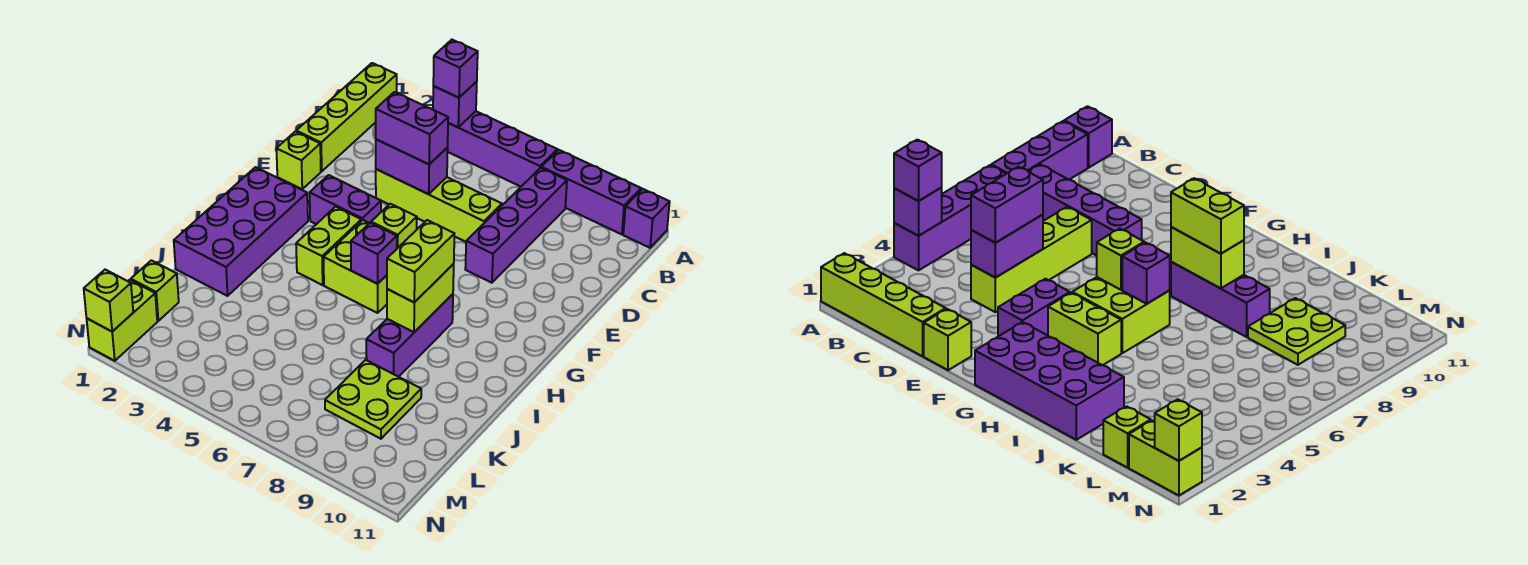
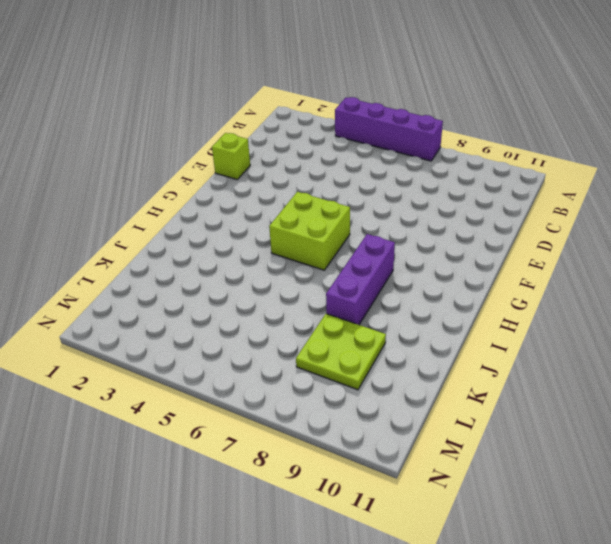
none -> lime 1x4 brick [296,63,397,171]
none -> purple 1x3 brick [541,150,641,234]
none -> purple 1x1 brick [623,189,670,248]

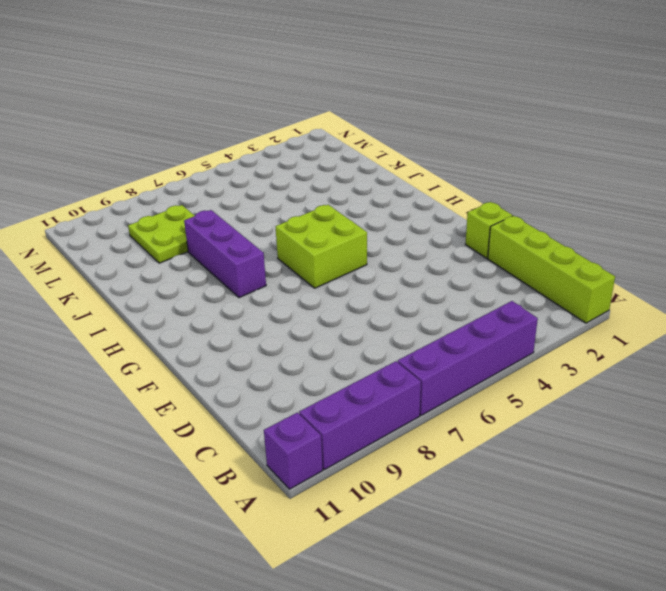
none -> purple 1x4 brick [465,168,567,283]
none -> lime 1x4 brick [376,169,502,242]
none -> purple 1x2 brick [310,175,381,224]

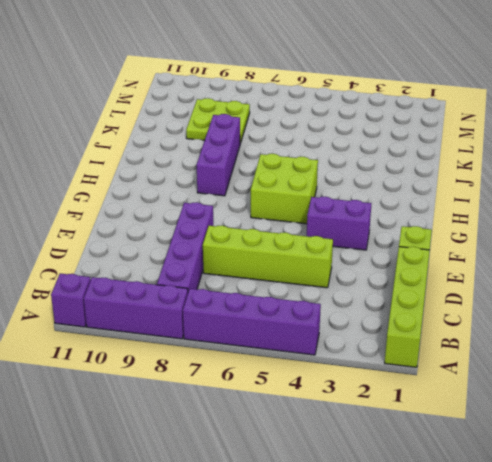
none -> purple 2x4 brick [174,167,308,296]
none -> lime 1x2 brick [296,207,361,285]
none -> lime 1x1 brick [131,260,179,321]

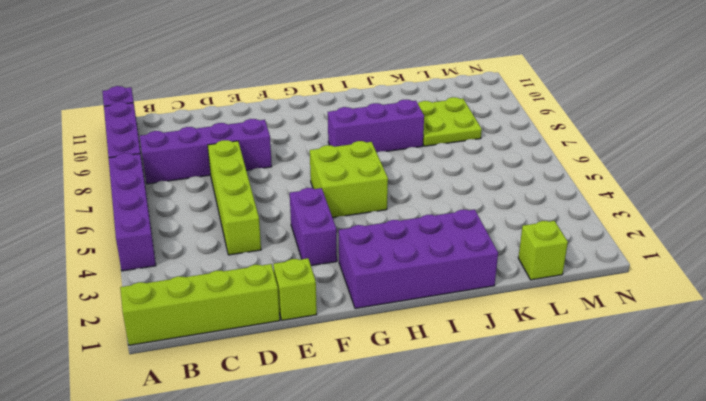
none -> lime 1x2 brick [296,207,361,285]
none -> lime 1x2 brick [87,280,157,361]
none -> purple 1x1 brick [433,82,477,127]

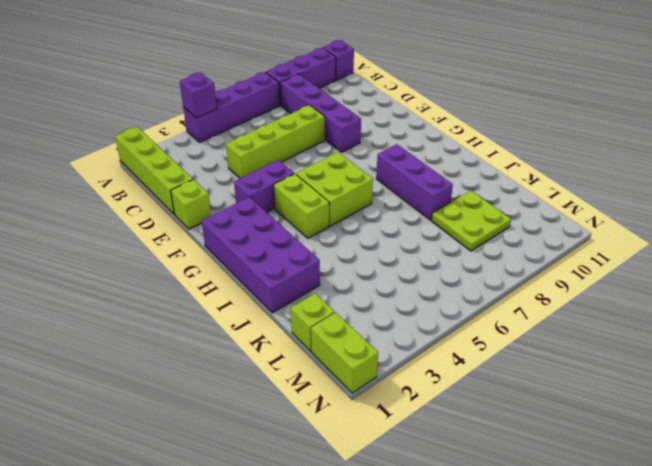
none -> purple 1x2 brick [376,139,448,194]
none -> lime 1x1 brick [371,204,417,248]
none -> purple 1x1 brick [351,223,397,284]

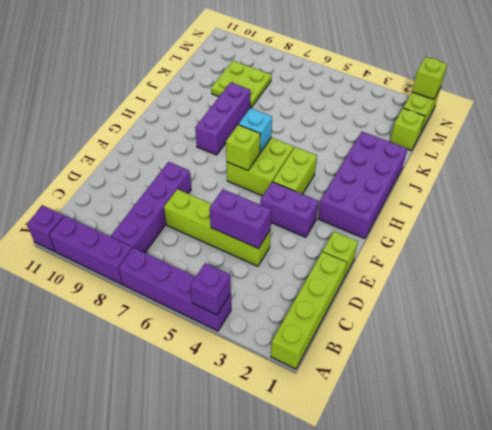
cyan 1x1 brick [239,108,272,153] -> purple 1x1 brick [351,223,397,284]
none -> lime 1x2 brick [387,264,454,332]
none -> purple 1x1 brick [433,40,478,98]
none -> purple 1x2 brick [376,92,448,164]

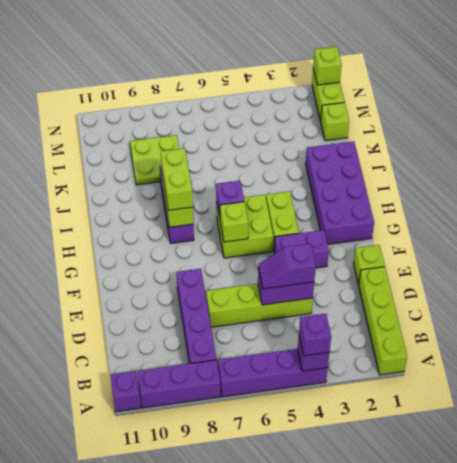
purple 1x2 slope [258,244,316,289] -> purple 1x2 brick [376,92,448,164]

